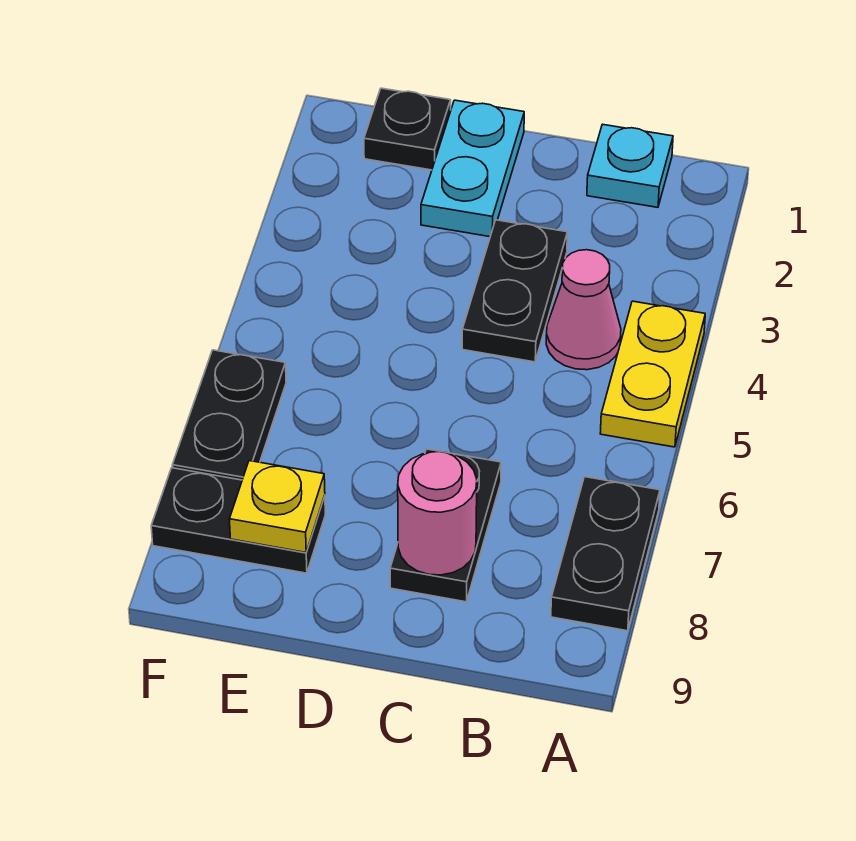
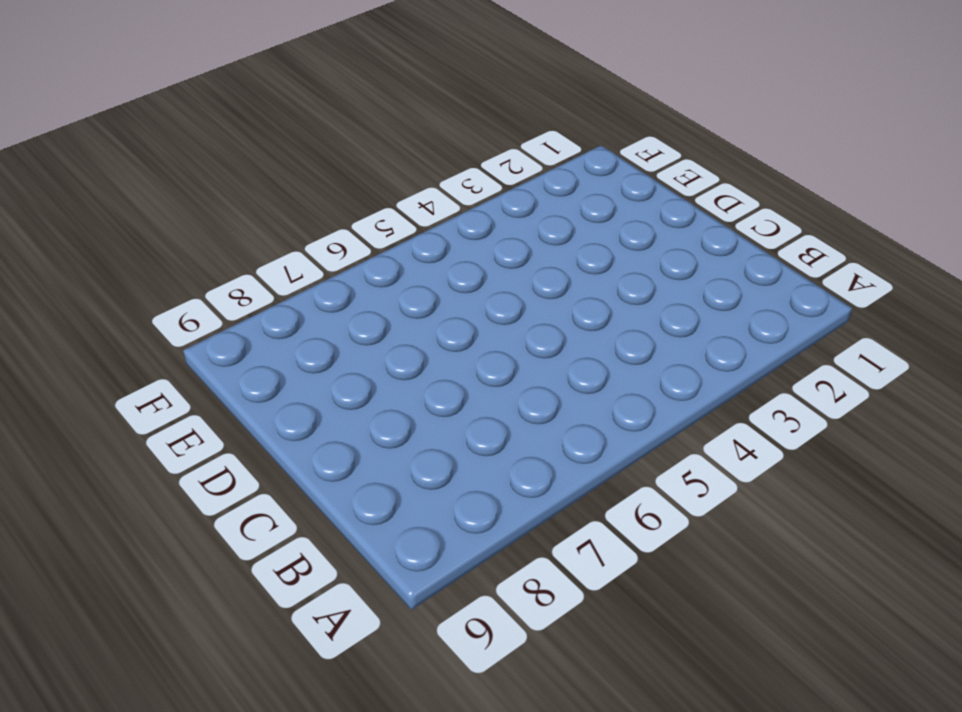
none -> yellow 1x2 plate [600,301,705,447]
none -> black 1x2 plate [551,477,660,631]
none -> cyan 1x1 plate [587,124,673,207]

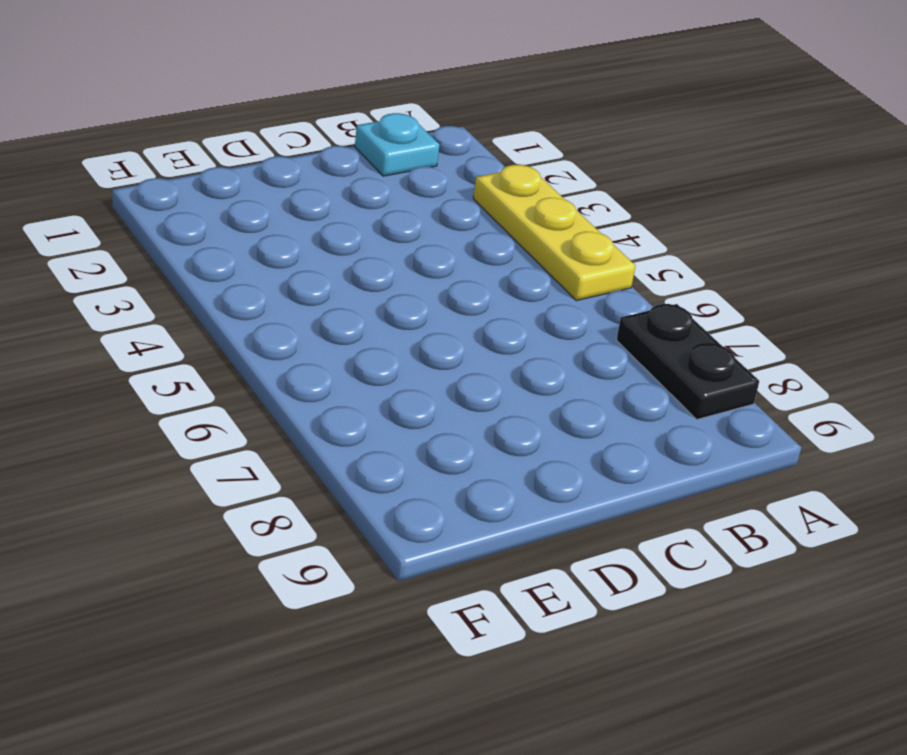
yellow 1x3 plate [473,165,635,301] -> yellow 1x2 plate [600,301,705,447]
none -> pink 1x1 cone [546,250,621,370]
none -> black 1x2 plate [462,220,567,362]
none -> black 1x2 plate [390,449,501,602]

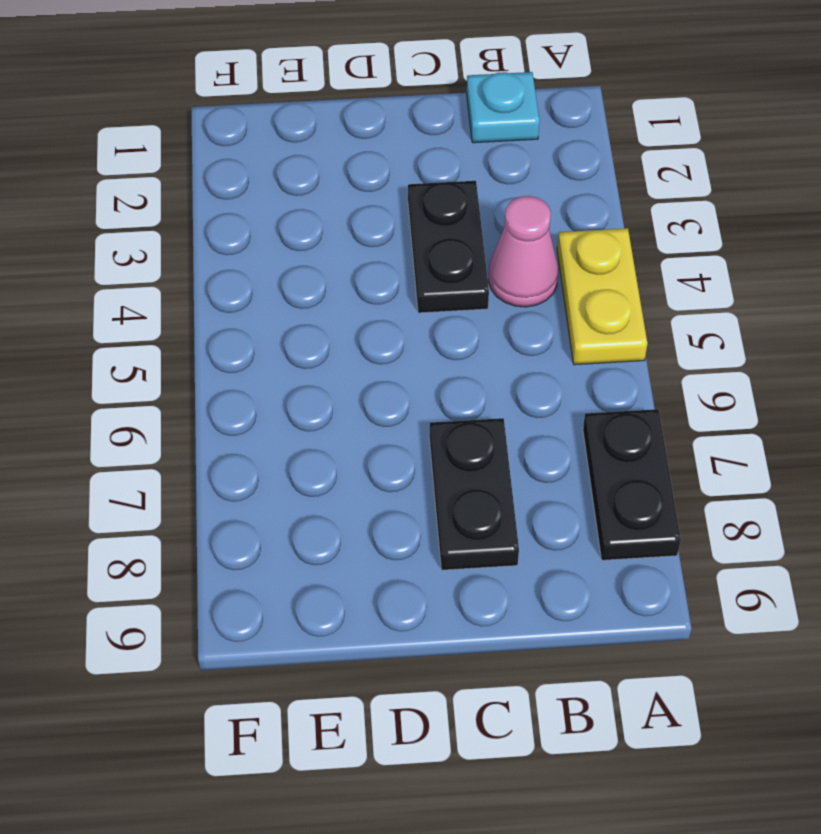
none -> cyan 1x2 plate [421,100,524,237]
none -> black 1x1 plate [364,88,451,170]
none -> black 1x2 plate [151,468,325,573]

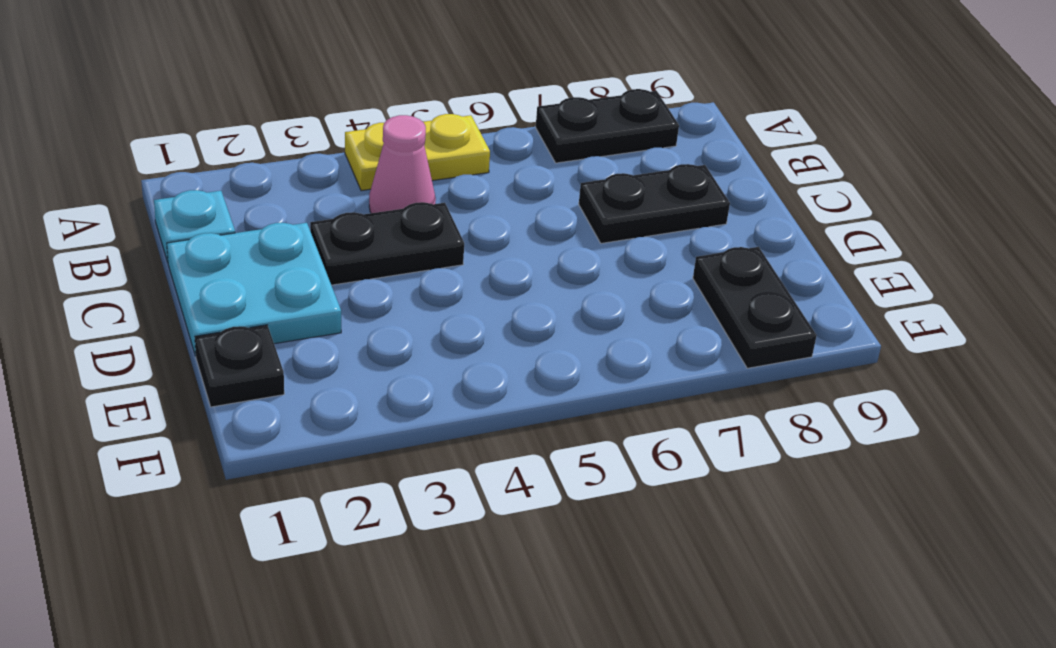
cyan 2x2 plate [167,223,341,356] -> cyan 1x2 plate [421,100,524,237]
none -> black 1x2 plate [172,350,286,480]
none -> pink 1x1 round brick [398,451,477,575]
none -> yellow 1x1 plate [229,461,325,552]

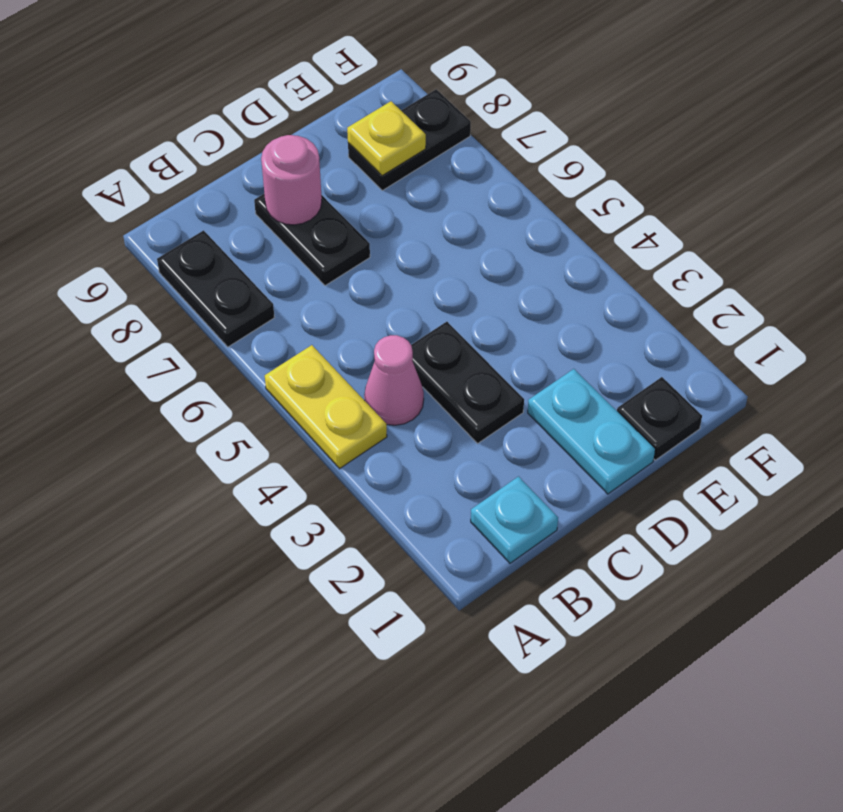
none -> black 1x2 plate [172,350,286,480]

